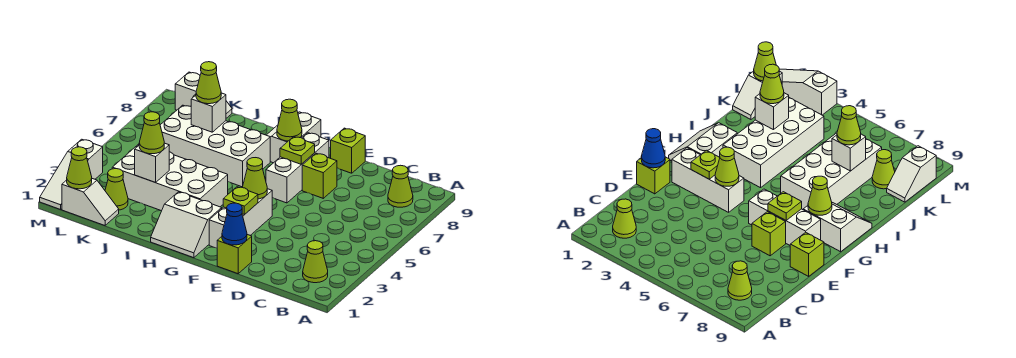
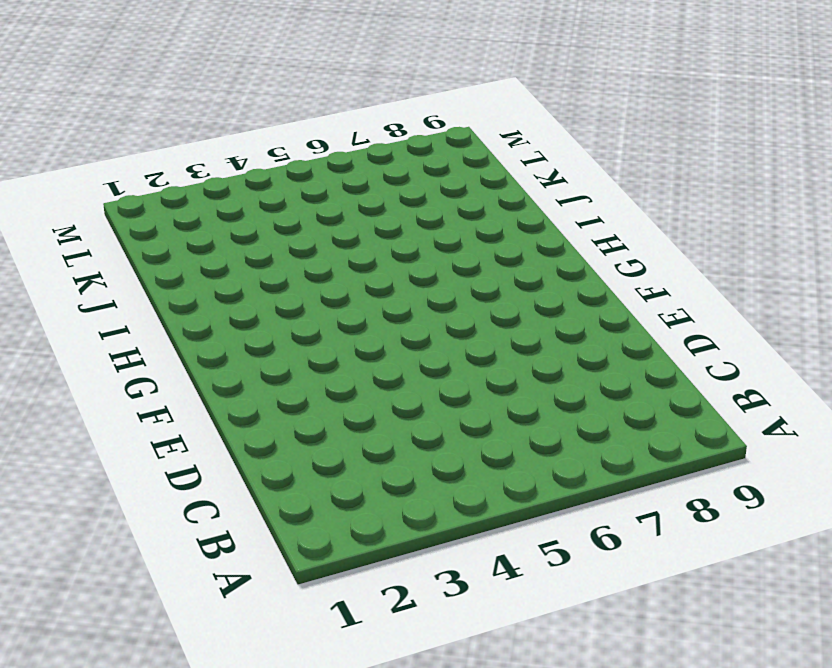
none -> lime 1x1 cone [303,241,328,283]
none -> lime 1x1 cone [388,165,413,207]
none -> lime 1x1 brick [217,235,252,274]

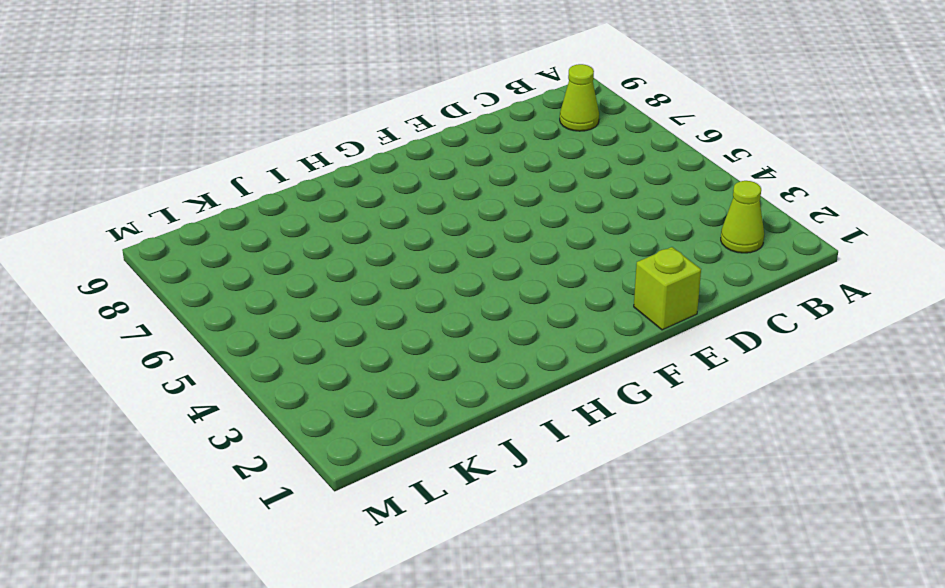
none -> lime 1x1 brick [302,153,337,198]
none -> lime 1x1 brick [331,128,365,173]
none -> white 1x3 brick [209,189,272,248]

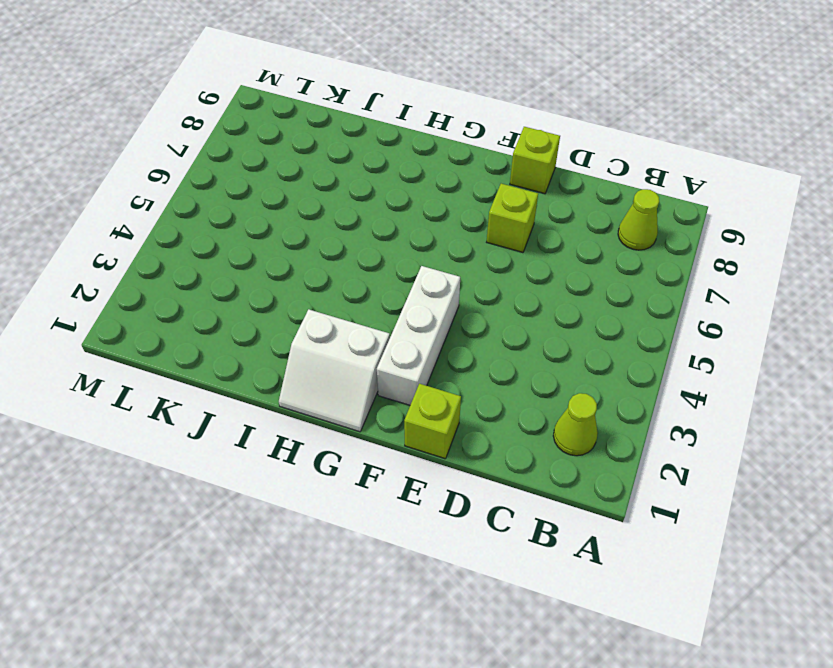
none -> white 1x3 brick [266,133,329,203]
none -> white 2x2 slope [267,112,321,163]
none -> white 2x4 brick [112,144,228,211]

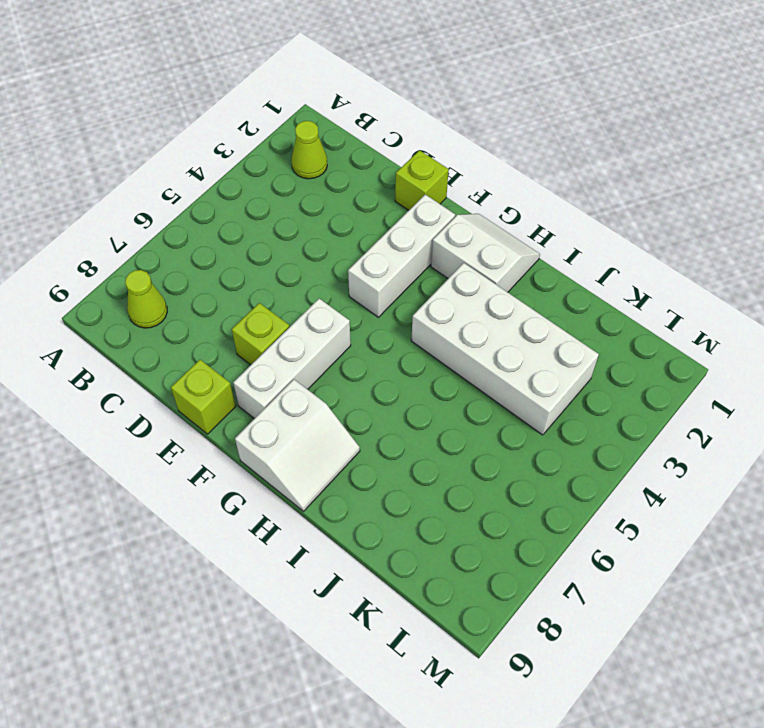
none -> white 2x4 brick [160,105,270,187]
none -> white 1x2 slope [62,179,119,225]
none -> lime 1x1 cone [105,169,128,210]

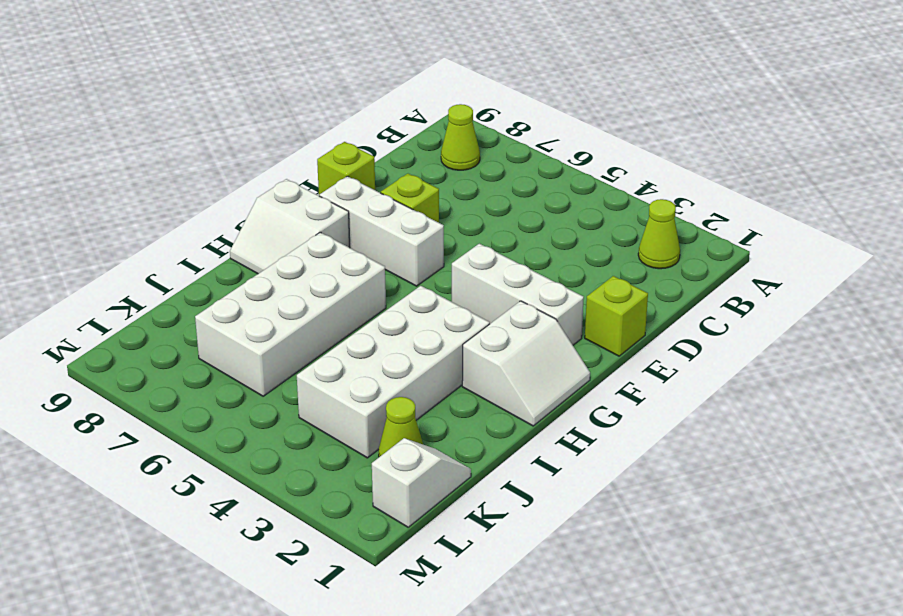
none -> lime 1x1 cone [872,150,895,189]
none -> white 1x2 slope [175,72,232,118]
none -> white 1x3 slope [40,139,103,209]

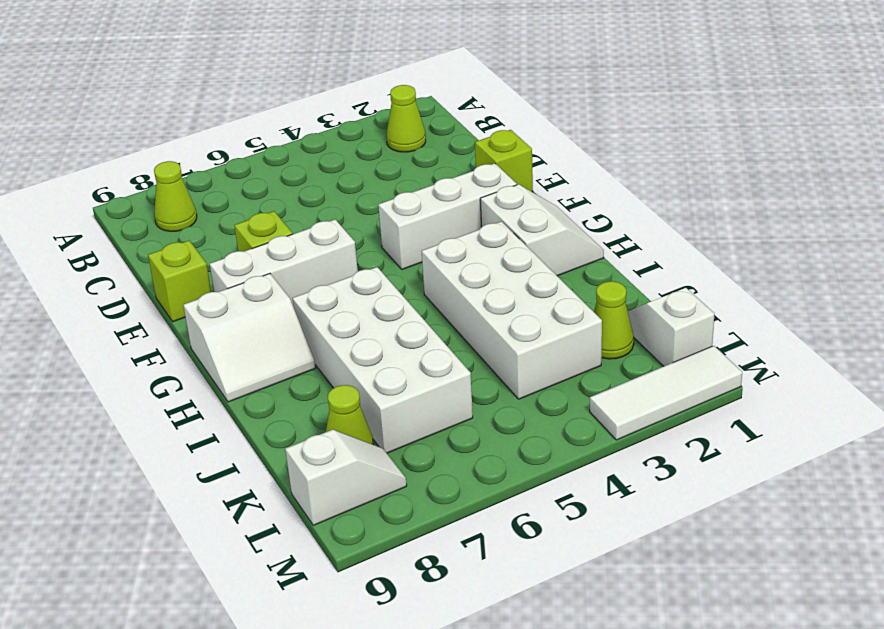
white 1x2 slope [285,430,407,525] -> white 1x2 slope turned to [175,72,232,118]
white 1x3 tile [590,346,742,440] -> white 1x3 slope [40,139,103,209]
none -> blue 1x1 cone [222,203,247,245]
none -> lime 1x1 plate [223,187,258,215]
none -> lime 1x1 cone [243,158,267,199]

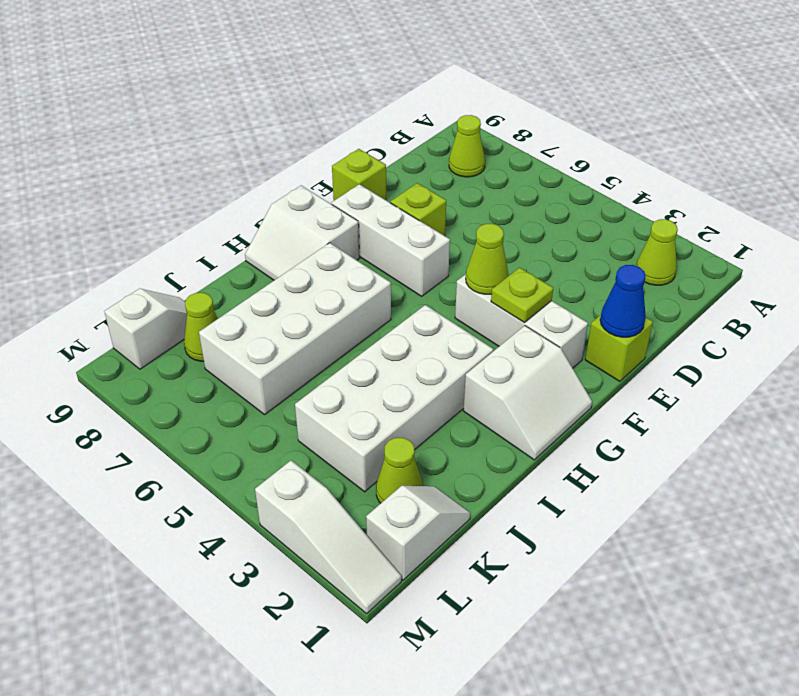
none -> lime 1x1 plate [280,137,315,164]
none -> lime 1x1 cone [277,99,302,141]
none -> white 1x1 brick [135,143,169,183]

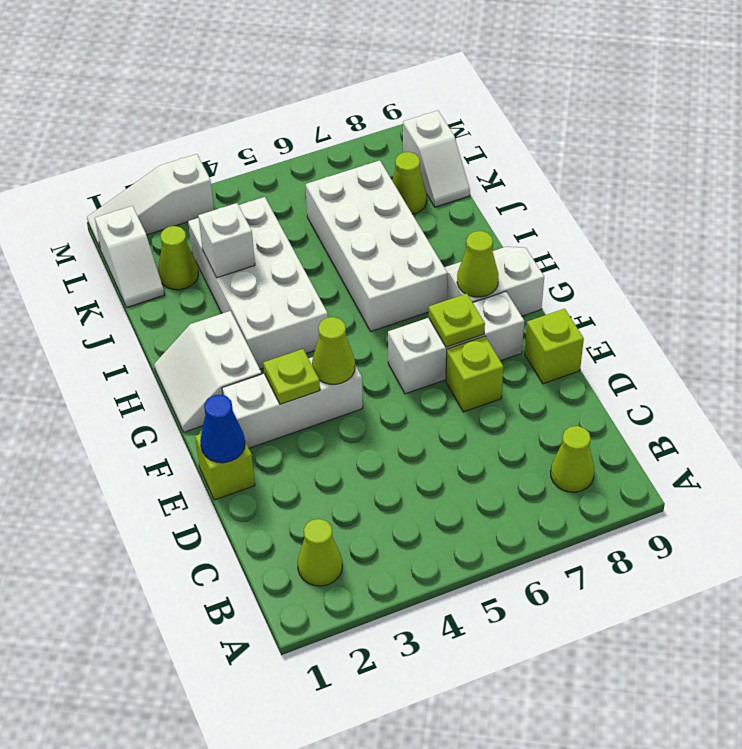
none -> white 1x1 brick [191,93,226,132]
none -> lime 1x1 cone [67,147,92,189]
none -> lime 1x1 cone [139,112,164,154]

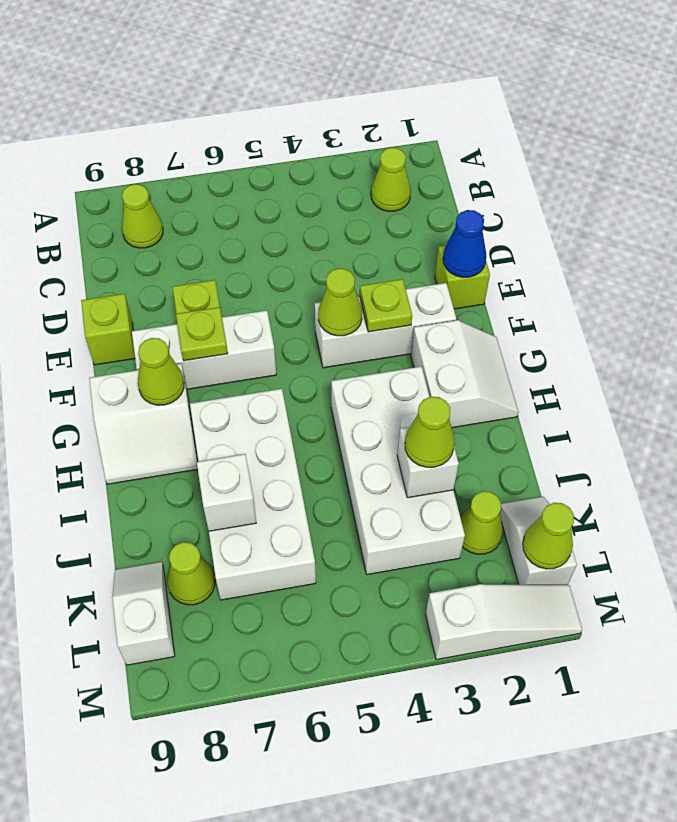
none -> lime 1x1 cone [196,62,221,104]

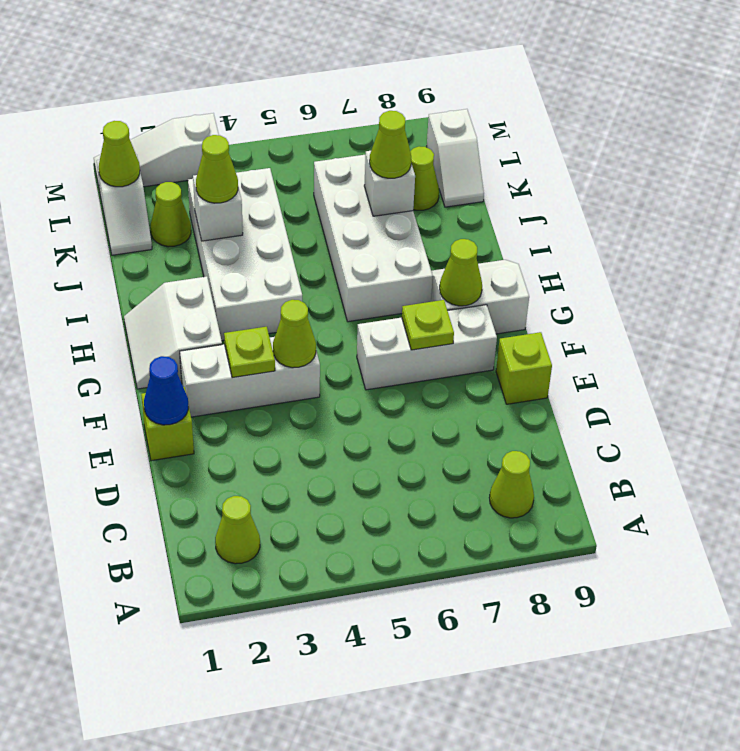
none -> lime 1x1 brick [302,153,337,198]

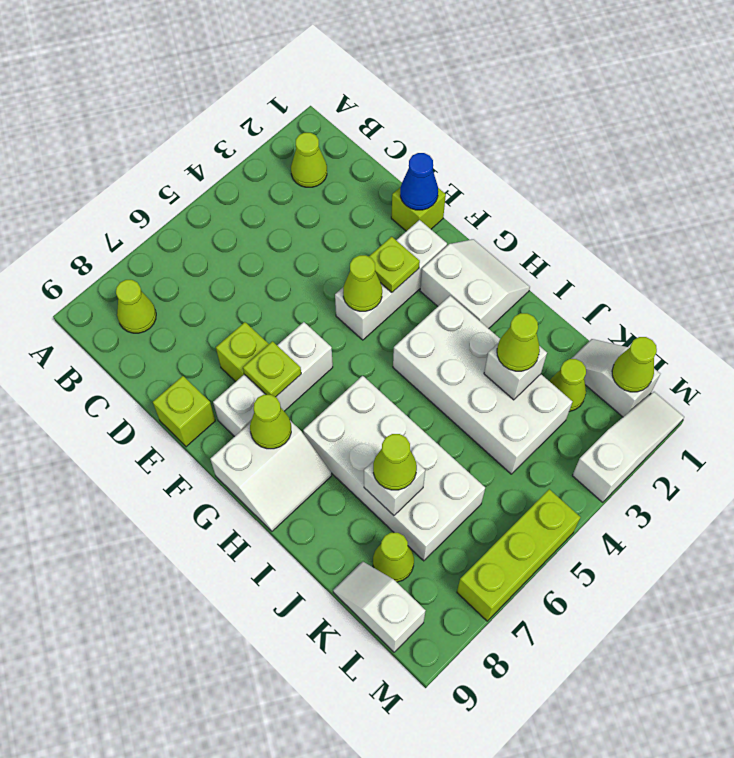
lime 1x3 brick [457,489,581,621] -> none

